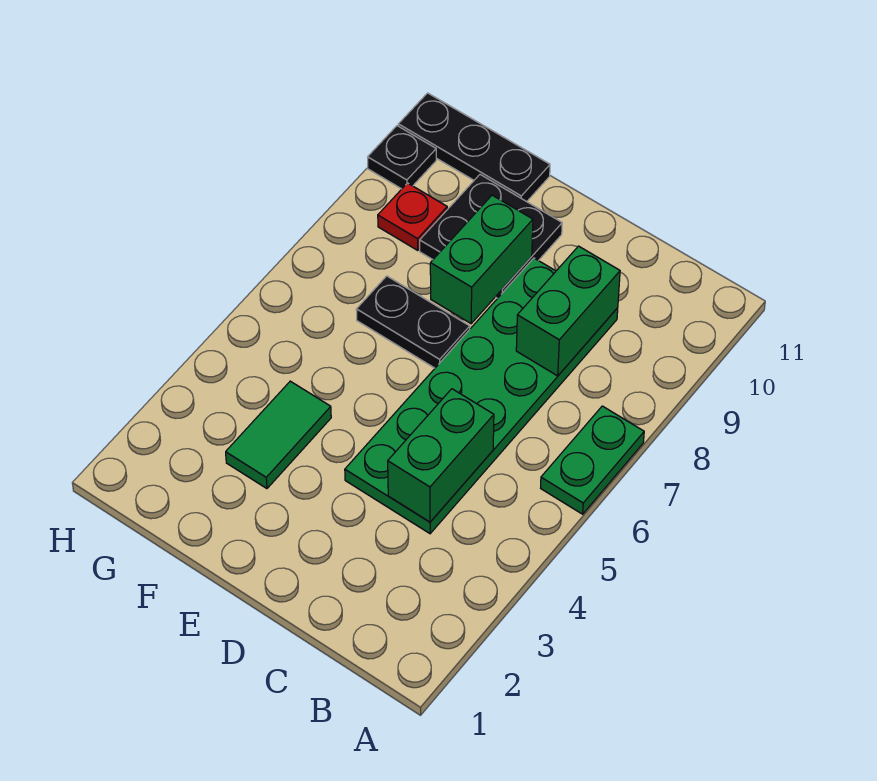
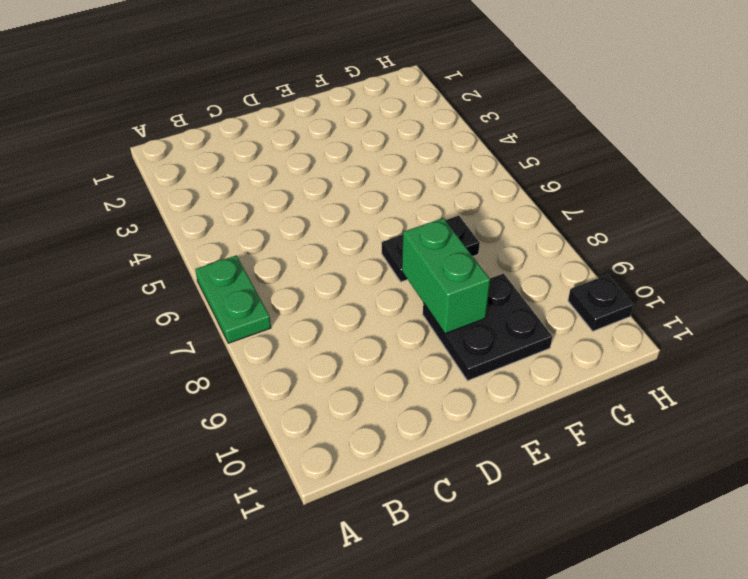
none -> green 2x6 plate [345,258,618,534]
none -> green 1x2 tile [226,381,331,489]

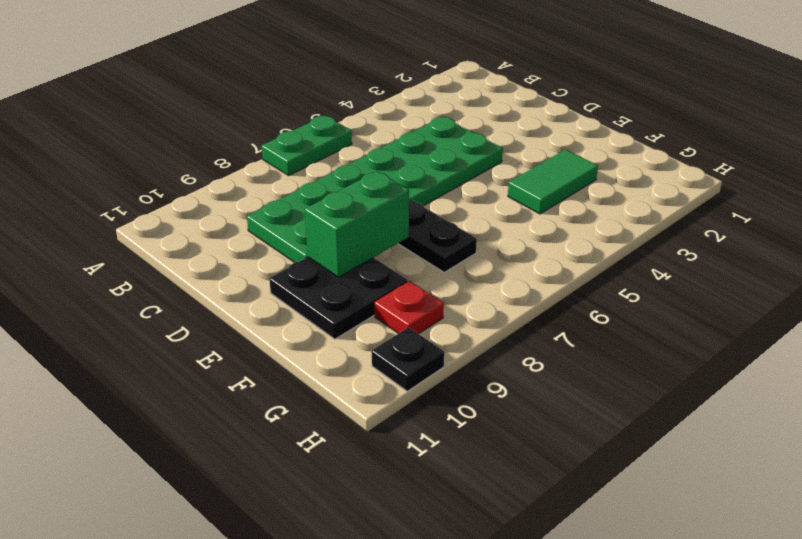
none -> black 1x3 plate [398,93,550,202]
none -> green 1x2 brick [388,389,494,522]

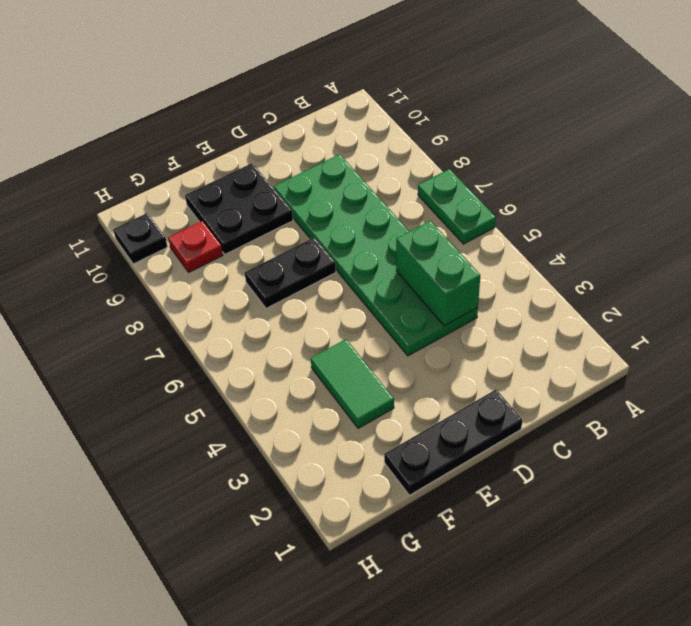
black 1x3 plate [384,390,523,495] -> black 1x3 plate moved to [398,93,550,202]
none -> green 1x2 brick [516,246,620,376]
none -> green 1x2 brick [430,195,533,324]

